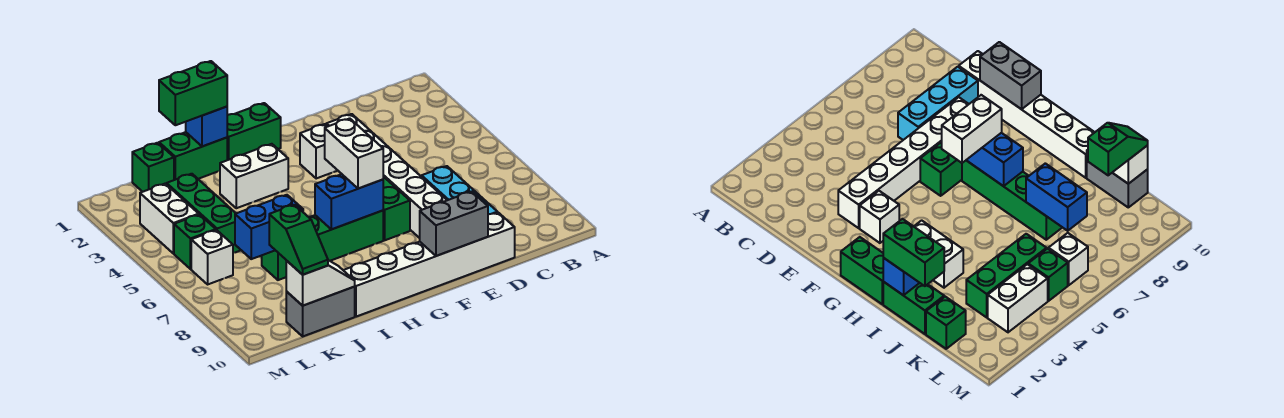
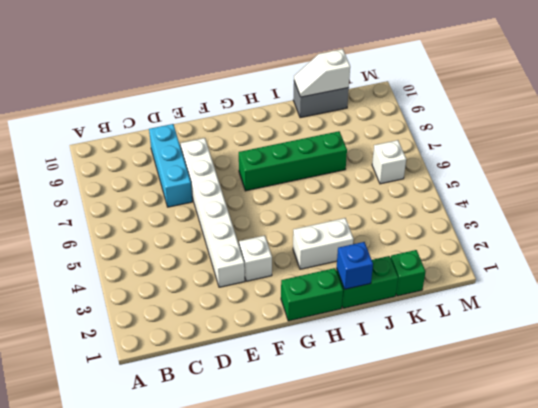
none -> white 1x6 brick [343,212,515,317]
none -> green 1x2 brick [383,177,410,240]
none -> green 1x3 brick [167,174,241,253]

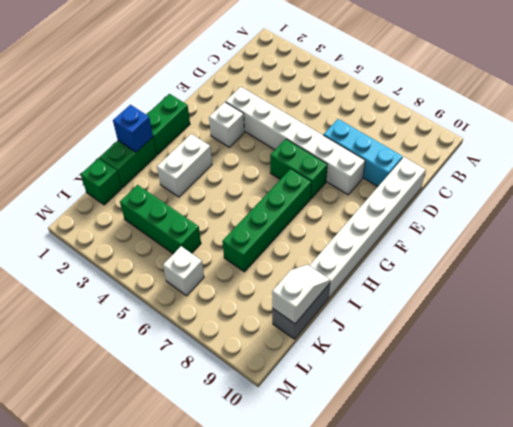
none -> white 1x2 brick [140,184,199,254]
none -> green 1x1 brick [174,215,216,269]
none -> grey 1x2 brick [420,191,488,256]

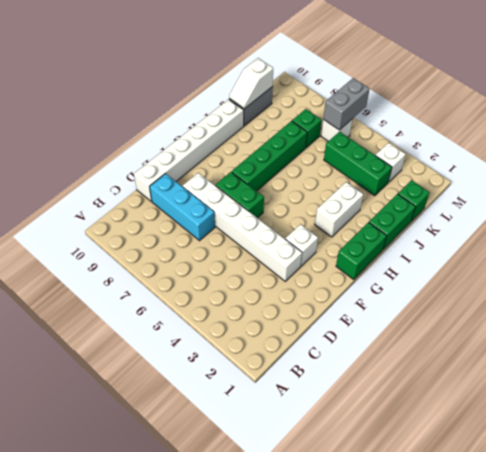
green 1x1 brick [292,109,322,148] -> green 1x1 brick moved to [174,215,216,269]
white 1x1 brick [375,143,406,182] -> white 1x2 brick [140,184,199,254]
grey 1x2 brick [323,78,370,130] -> grey 1x2 brick moved to [420,191,488,256]
none -> blue 1x2 brick [315,174,383,229]
none -> blue 1x1 brick [186,107,227,146]
none -> blue 1x2 brick [235,195,303,259]

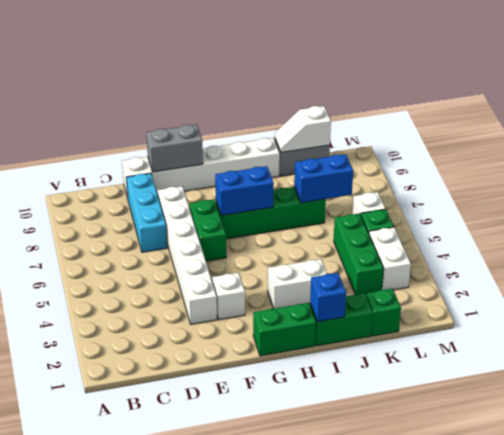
none -> white 1x2 brick [325,118,383,189]
none -> green 1x2 brick [159,61,227,125]
none -> green 1x2 slope [269,205,328,275]

